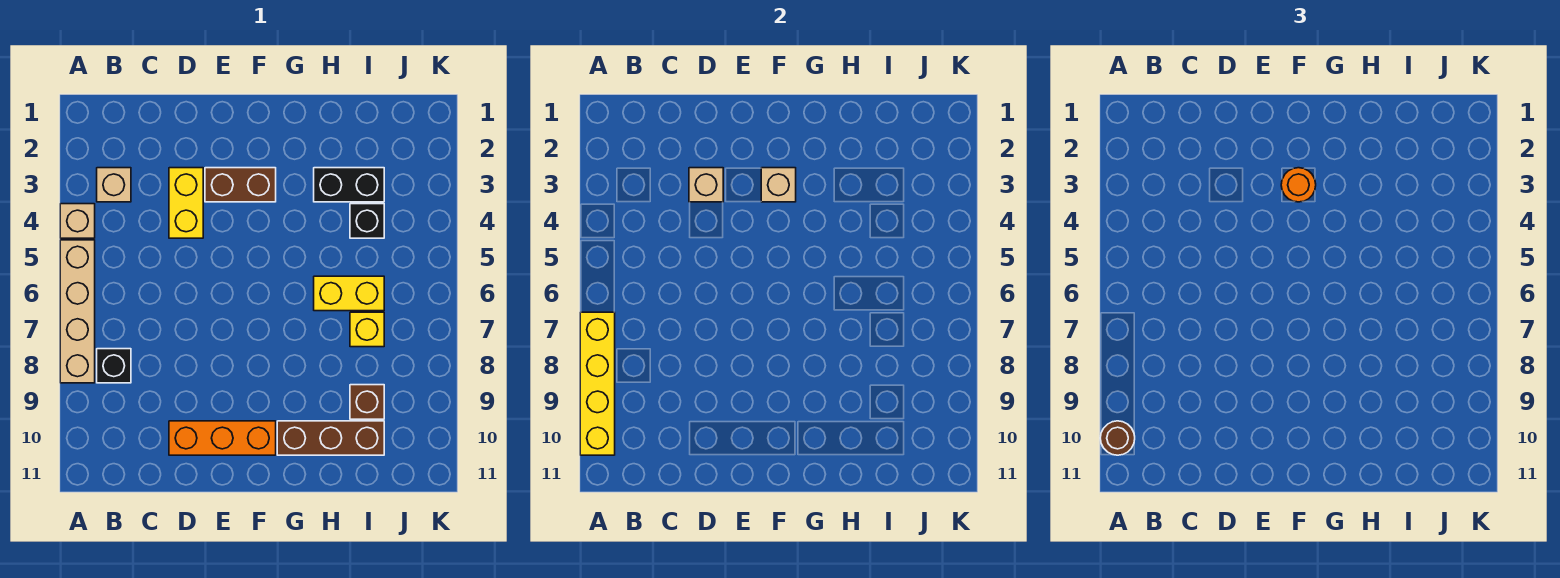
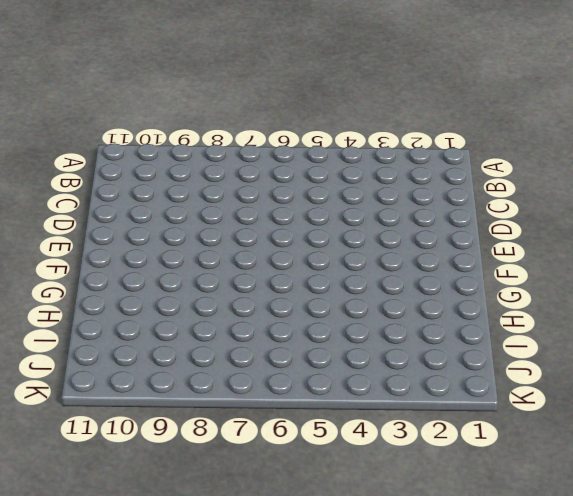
none -> tan 1x1 brick [60,204,95,238]
none -> tan 1x4 brick [60,240,95,383]
none -> tan 1x1 brick [97,168,131,202]

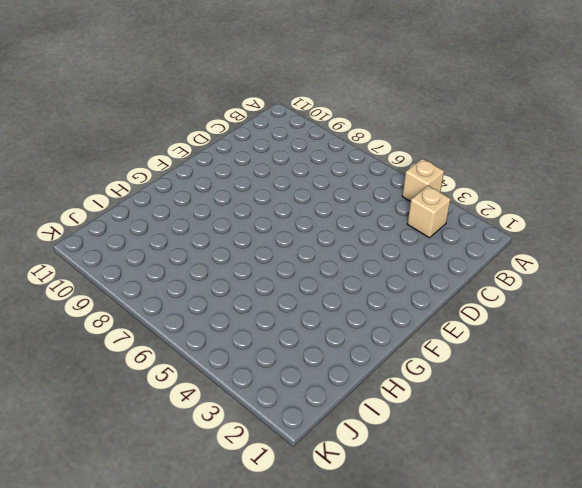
none -> tan 1x4 brick [60,240,95,383]
none -> black 1x1 brick [97,349,131,383]
none -> yellow 1x2 brick [169,168,203,238]

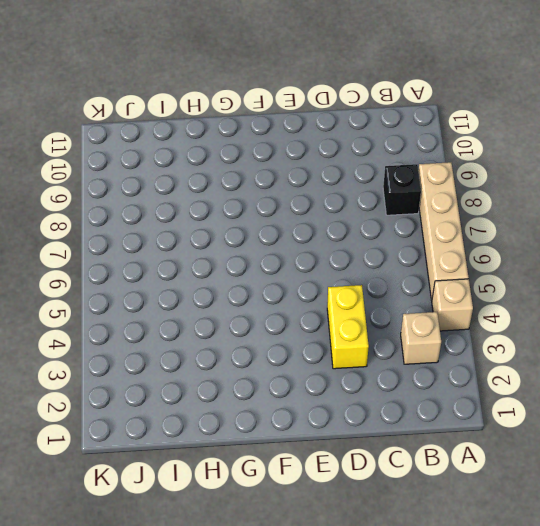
none -> orange 1x3 brick [169,421,276,455]
none -> brown 1x2 brick [205,168,276,202]
none -> brown 1x3 brick [277,421,384,455]

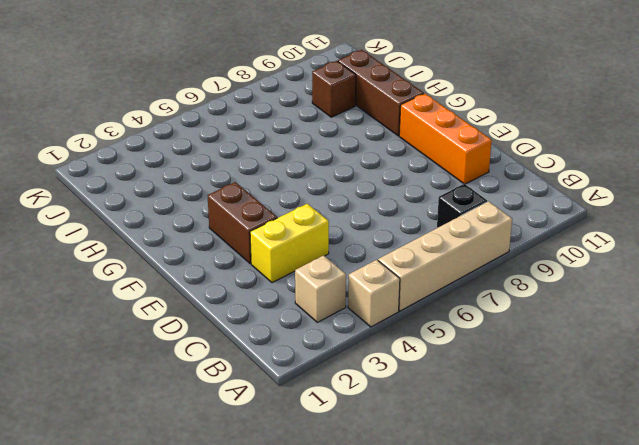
none -> black 1x2 brick [314,168,384,202]
none -> yellow 1x2 brick [314,276,384,311]
none -> black 1x1 brick [350,204,384,238]

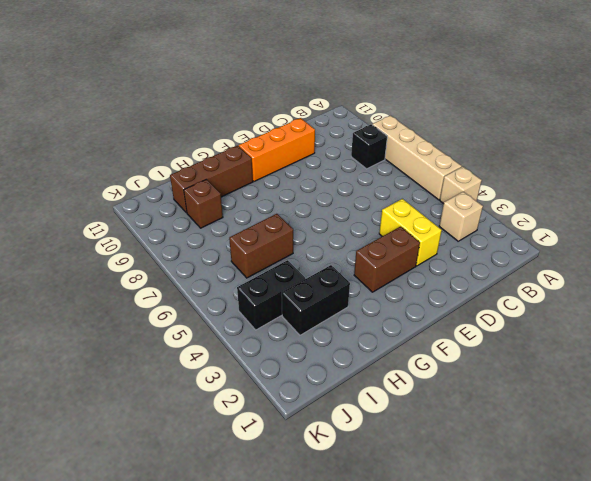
brown 1x2 brick [229,214,293,278] -> yellow 1x2 brick [314,276,384,311]
black 1x2 brick [237,260,305,330] -> black 1x1 brick [350,204,384,238]
none -> yellow 1x1 brick [350,312,384,347]
none -> yellow 1x4 brick [580,312,615,455]
none -> tan 1x1 brick [689,168,723,202]

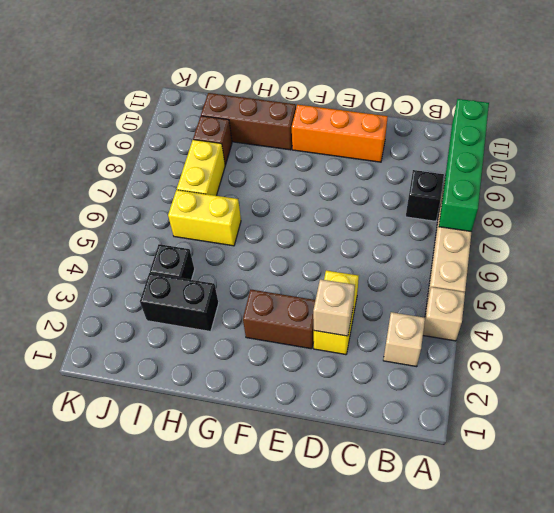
green 1x4 brick [439,99,489,232] -> yellow 1x4 brick [580,312,615,455]
yellow 1x2 brick [177,140,225,196] -> yellow 1x1 brick [350,312,384,347]
none -> tan 1x1 brick [761,168,796,202]
none -> brown 1x1 round brick [1100,421,1135,455]
none -> orange 1x1 round brick [1281,168,1316,202]

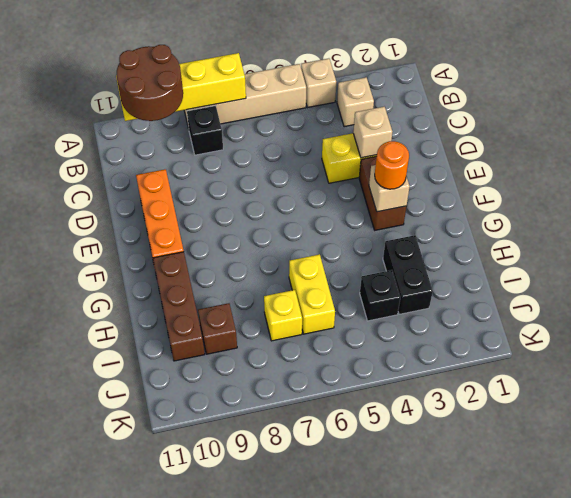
brown 2x2 round brick [117,45,183,121] -> brown 1x1 round brick [1100,421,1135,455]

